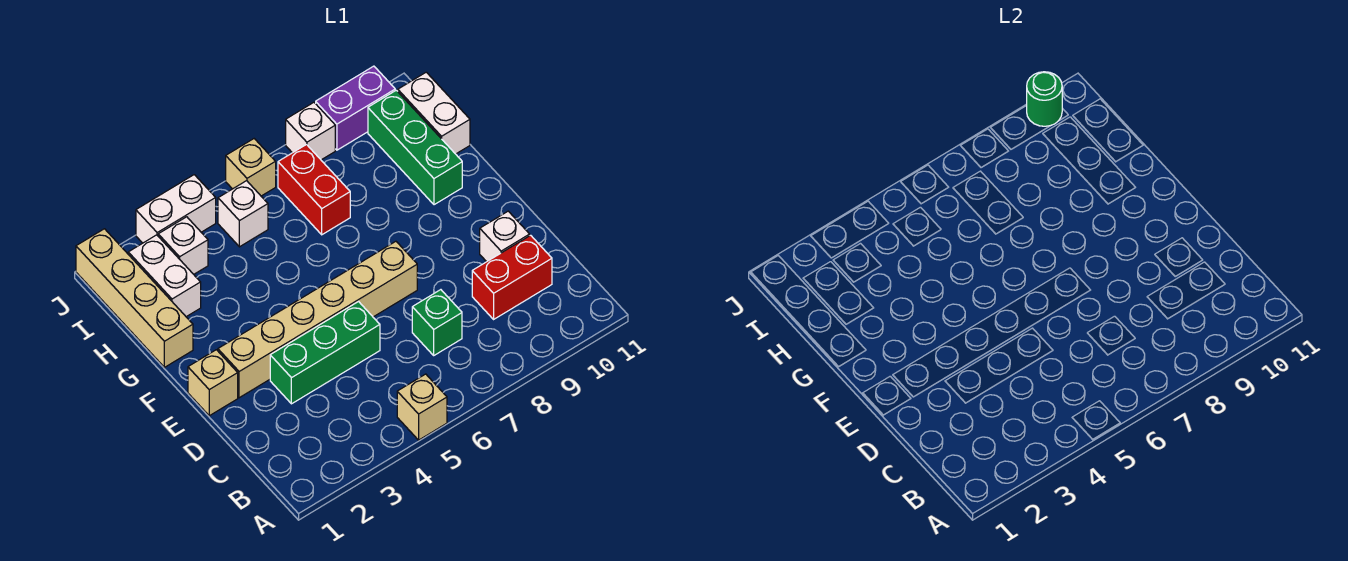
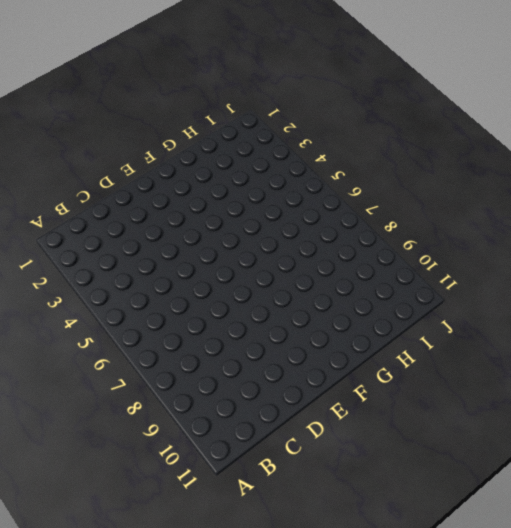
none -> tan 1x1 brick [397,374,447,440]
none -> green 1x1 brick [412,290,462,355]
none -> red 1x2 brick [472,235,552,319]

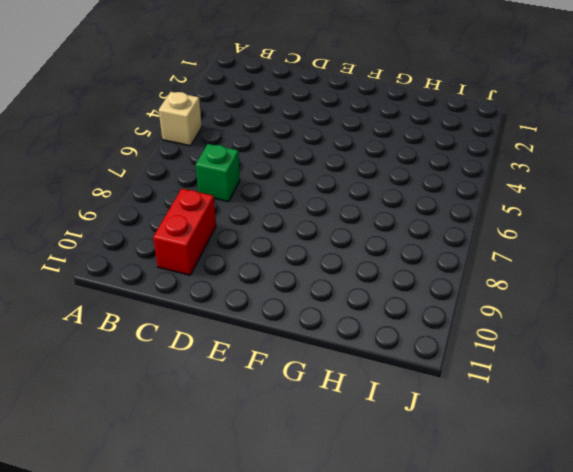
none -> green 1x3 brick [270,302,380,404]
none -> white 1x1 brick [480,211,530,262]
none -> tan 1x1 brick [188,350,238,416]

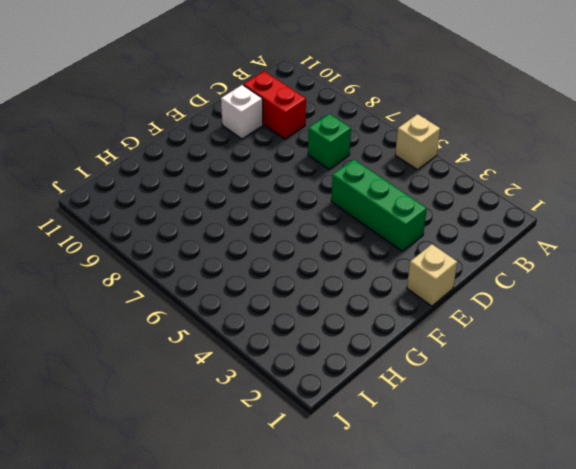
none -> tan 1x6 brick [218,241,417,398]
none -> tan 1x4 brick [76,229,193,367]
none -> green 1x3 brick [368,90,462,205]

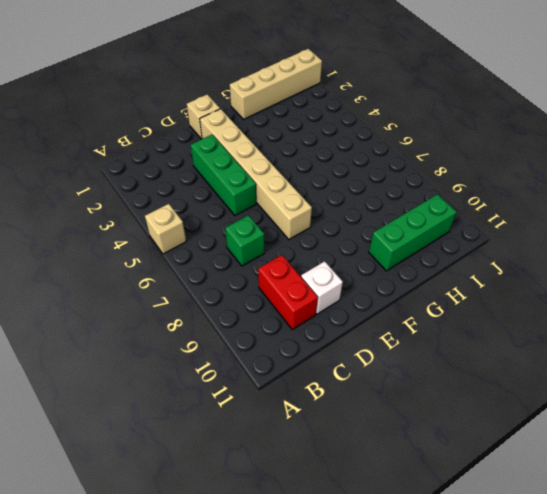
none -> white 1x2 brick [128,235,201,317]
none -> red 1x2 brick [278,145,350,235]
none -> white 1x2 brick [398,72,470,154]

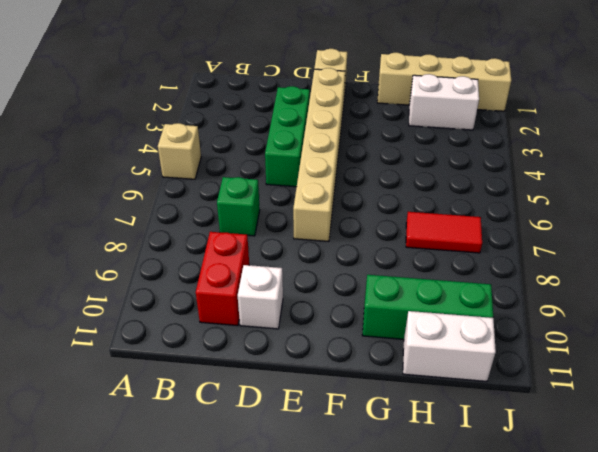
red 1x2 tile [406,212,482,253] -> red 1x2 brick [278,145,350,235]
none -> white 1x1 brick [158,217,208,274]
none -> white 1x1 brick [218,181,268,247]
none -> white 1x2 brick [136,175,216,243]

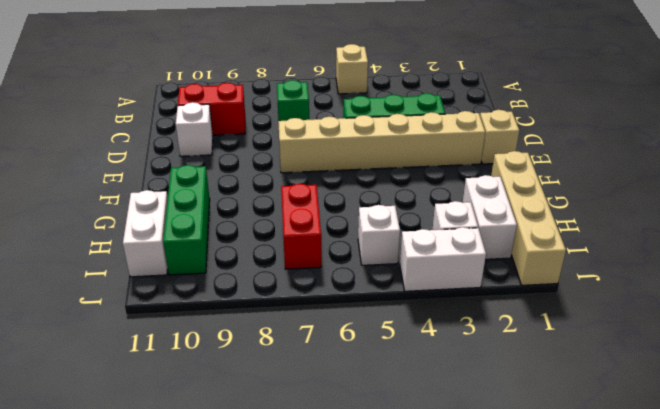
none -> tan 1x1 brick [226,139,276,196]
none -> white 1x1 brick [286,102,335,160]
none -> purple 1x2 brick [316,66,395,150]

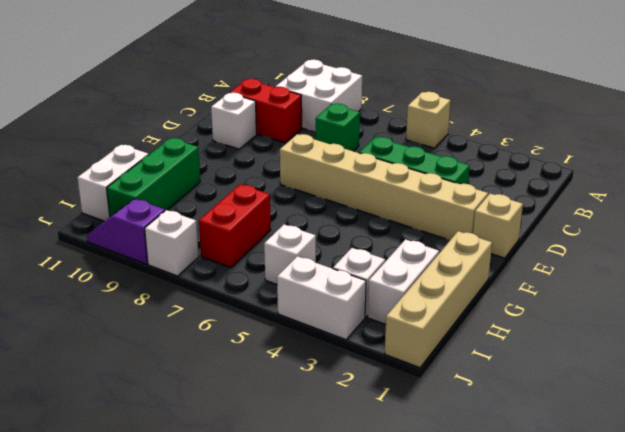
white 2x2 brick [276,60,362,131] -> none
purple 1x2 slope [87,199,165,264] -> purple 1x2 brick [316,66,395,150]
none -> tan 1x1 brick [226,139,276,196]
none -> green 1x1 round brick [1027,72,1062,126]

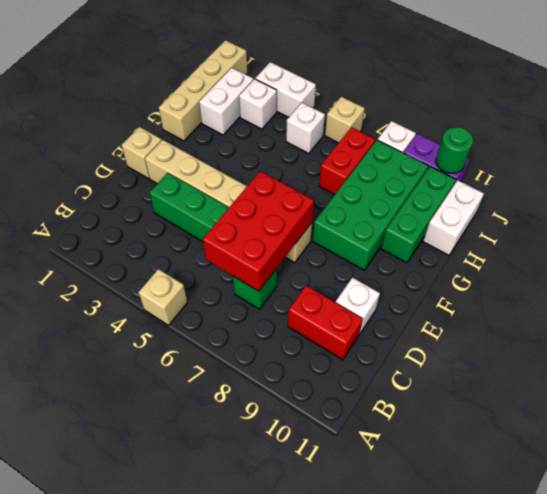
red 2x3 brick [203,171,314,291] -> none
green 2x4 brick [313,140,428,270] -> none

